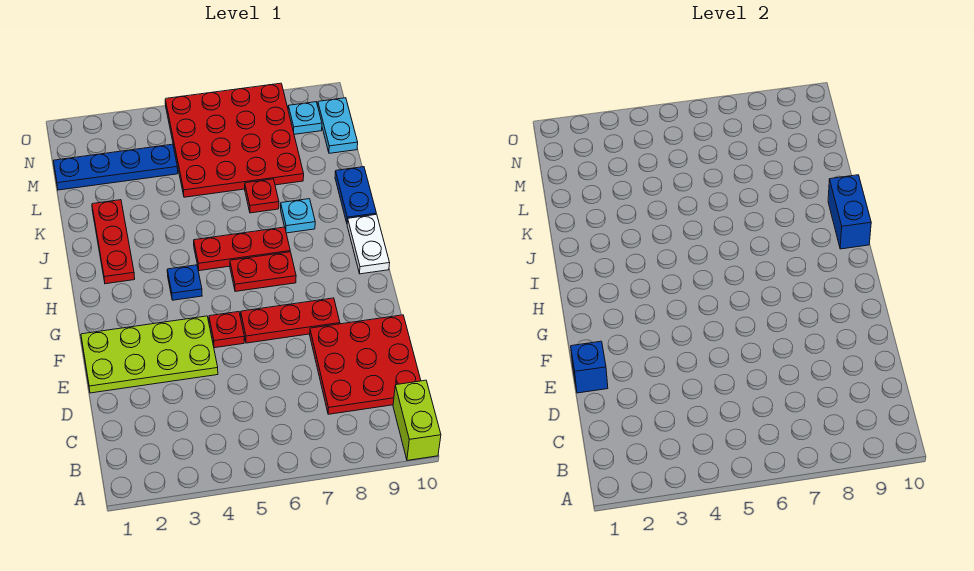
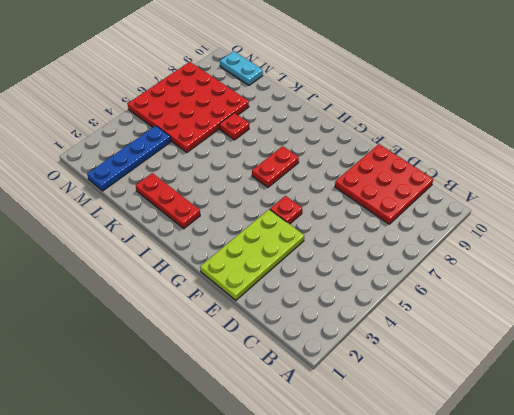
none -> lime 1x2 brick [393,380,441,460]
none -> red 1x3 plate [241,298,340,343]
none -> blue 1x1 plate [167,265,202,300]

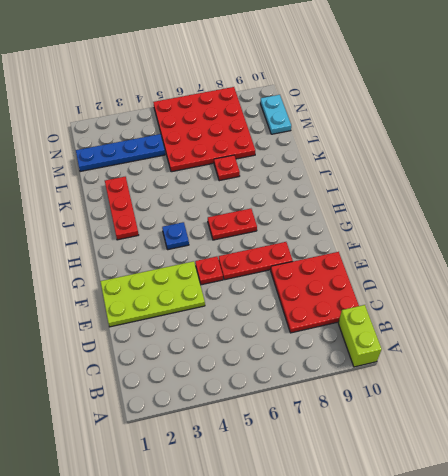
none -> white 1x2 plate [347,214,390,274]
none -> red 1x3 plate [194,227,290,271]
none -> cyan 1x1 plate [281,199,315,233]

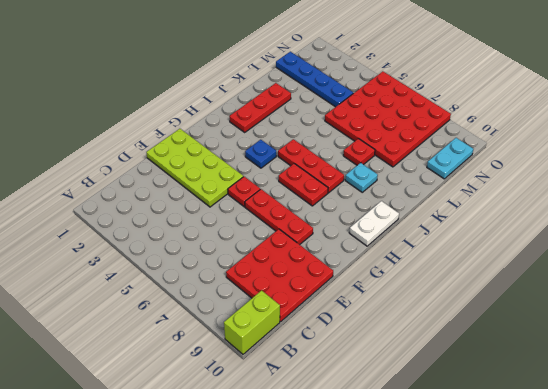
none -> blue 1x2 plate [335,167,376,223]
none -> cyan 1x1 plate [288,102,322,134]
none -> blue 1x1 brick [571,341,608,393]

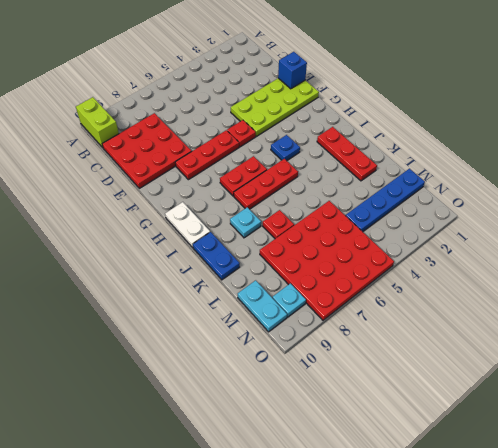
none -> blue 1x2 brick [828,175,871,249]

